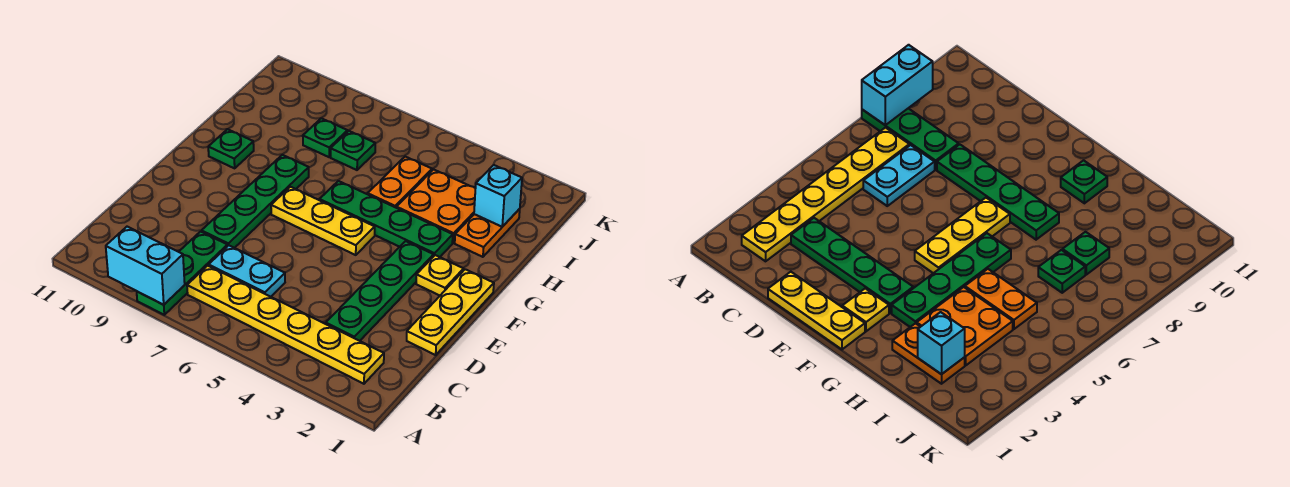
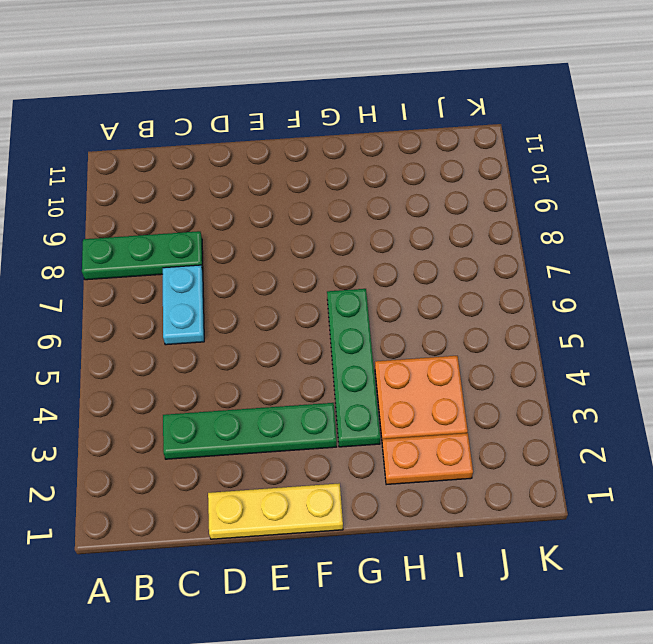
none -> yellow 1x6 plate [187,266,384,384]
none -> green 1x4 plate [202,155,309,248]
none -> yellow 1x1 plate [416,255,464,295]

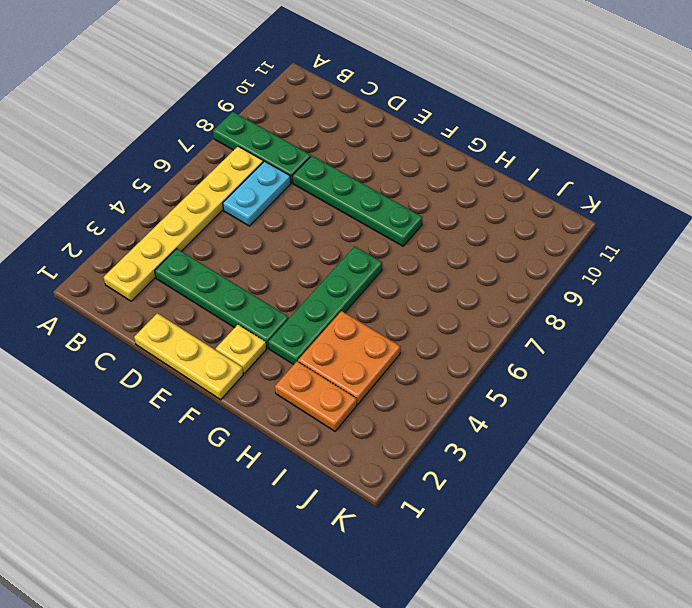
none -> yellow 1x3 plate [271,187,375,255]
none -> green 1x1 plate [208,129,254,168]
none -> orange 1x2 plate [368,157,432,208]

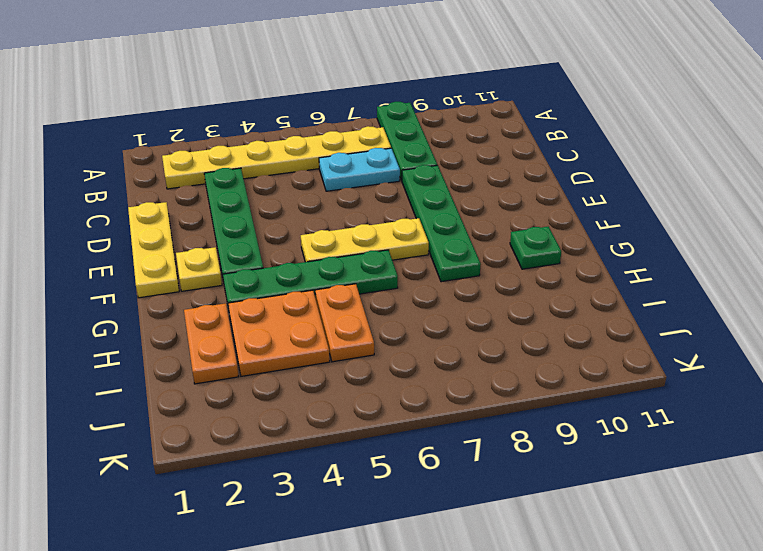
none -> green 1x1 plate [331,131,375,170]
none -> green 1x1 plate [303,118,347,157]
none -> cyan 1x2 brick [106,227,185,305]

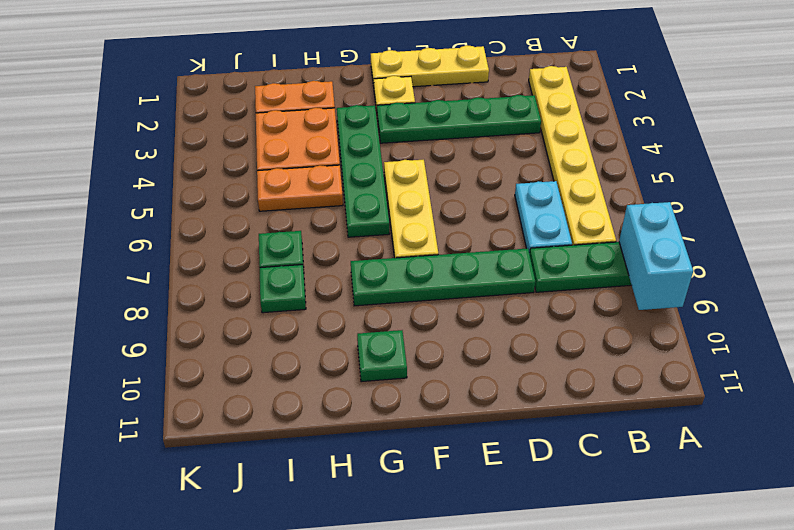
none -> cyan 1x1 brick [474,165,522,227]

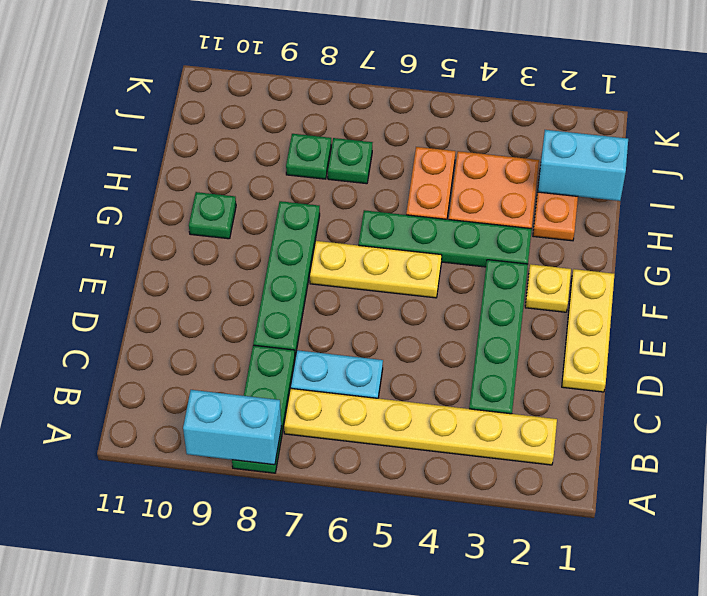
cyan 1x2 brick [538,130,628,201] -> cyan 1x1 brick [474,165,522,227]

